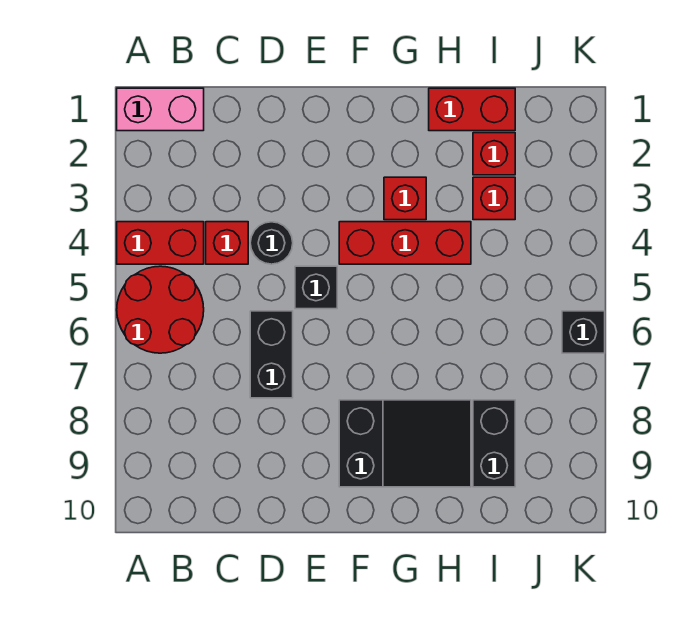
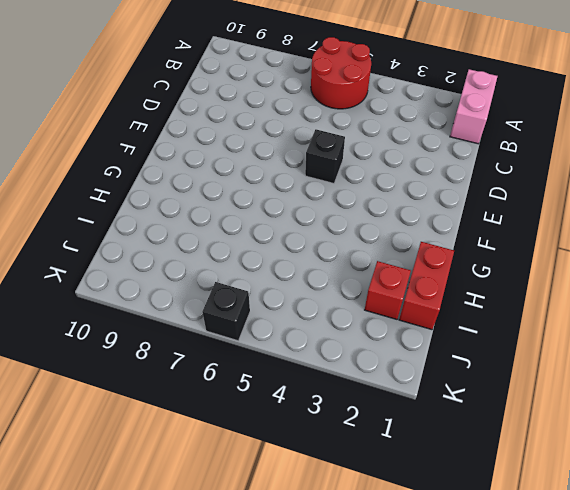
none -> red 1x2 brick [117,222,204,264]
none -> red 1x1 brick [206,222,248,264]
none -> black 1x1 round brick [250,222,293,264]

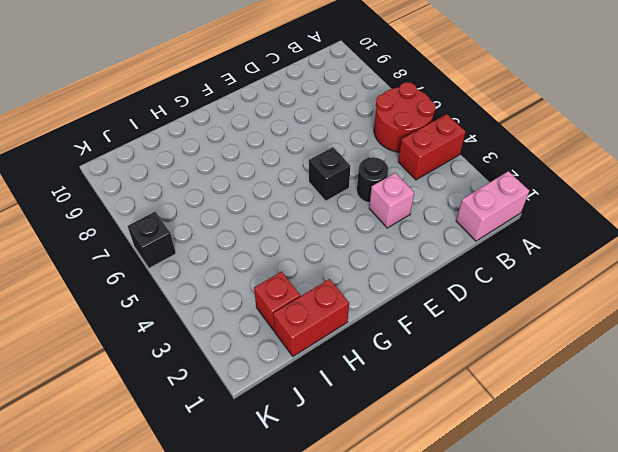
pink 1x1 brick [369,173,414,228] -> none
none -> red 1x1 brick [206,222,248,264]
none -> black 1x2 brick [250,311,293,398]
none -> red 1x3 brick [339,222,471,264]

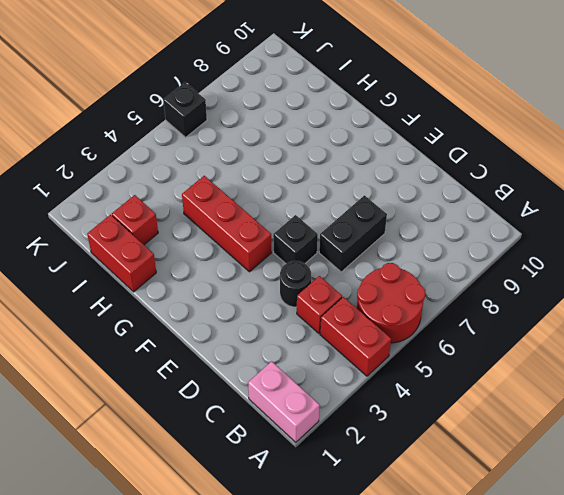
none -> black 2x3 slope [339,400,471,487]
none -> red 1x1 brick [384,177,426,220]
none -> red 1x1 brick [473,177,515,220]

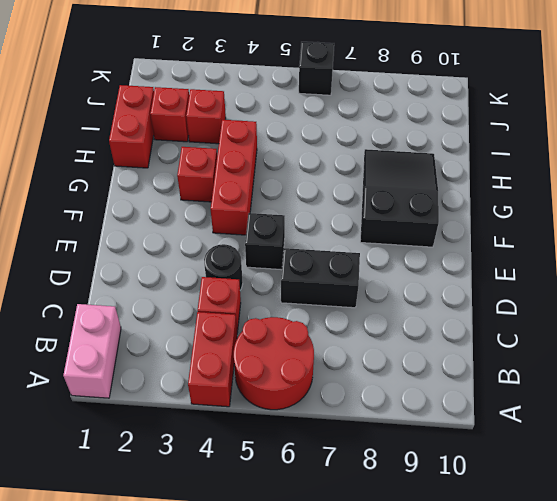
none -> black 1x2 brick [473,400,515,487]

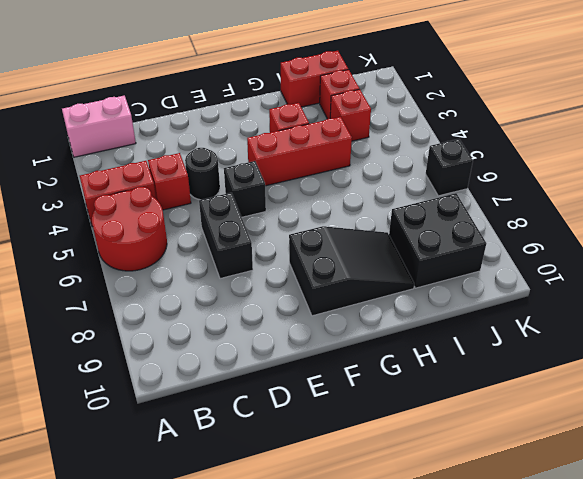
black 2x2 brick [389,193,486,288] -> black 1x2 brick [473,400,515,487]

